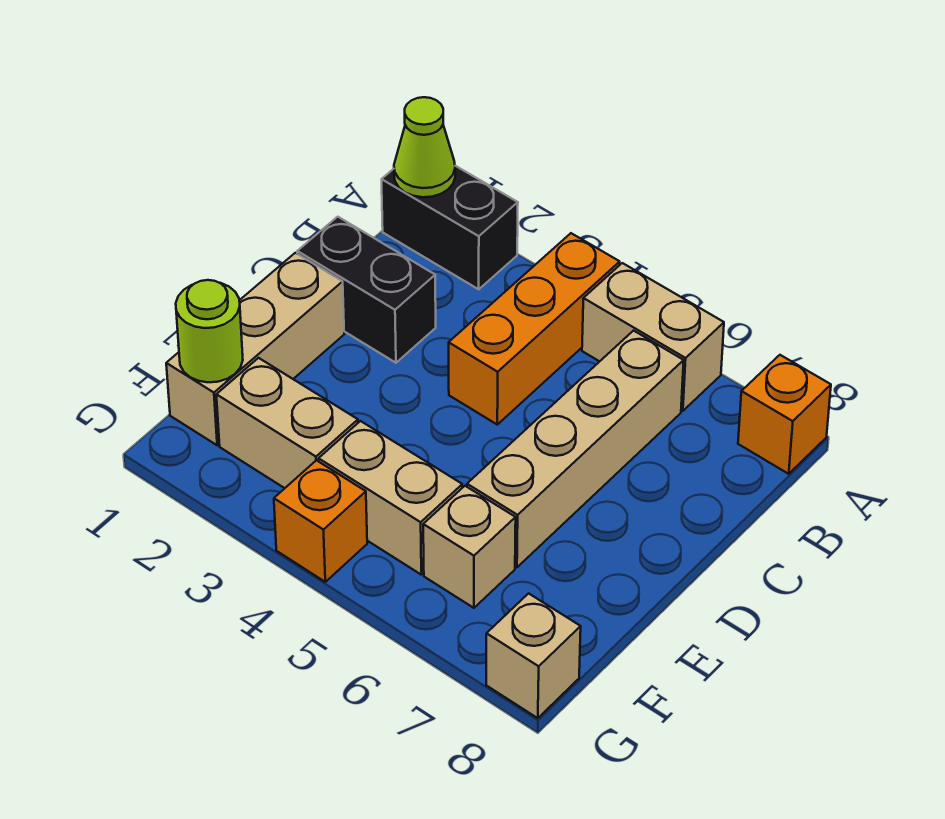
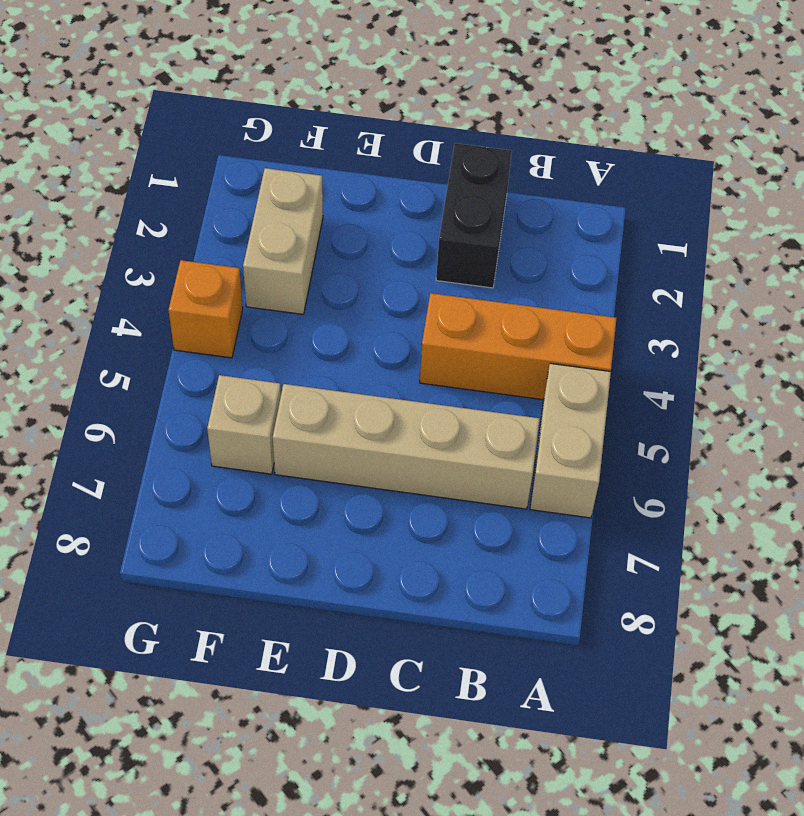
none -> black 1x2 brick [382,166,518,289]
none -> orange 1x1 brick [738,355,831,474]
none -> tan 1x3 brick [166,253,344,445]

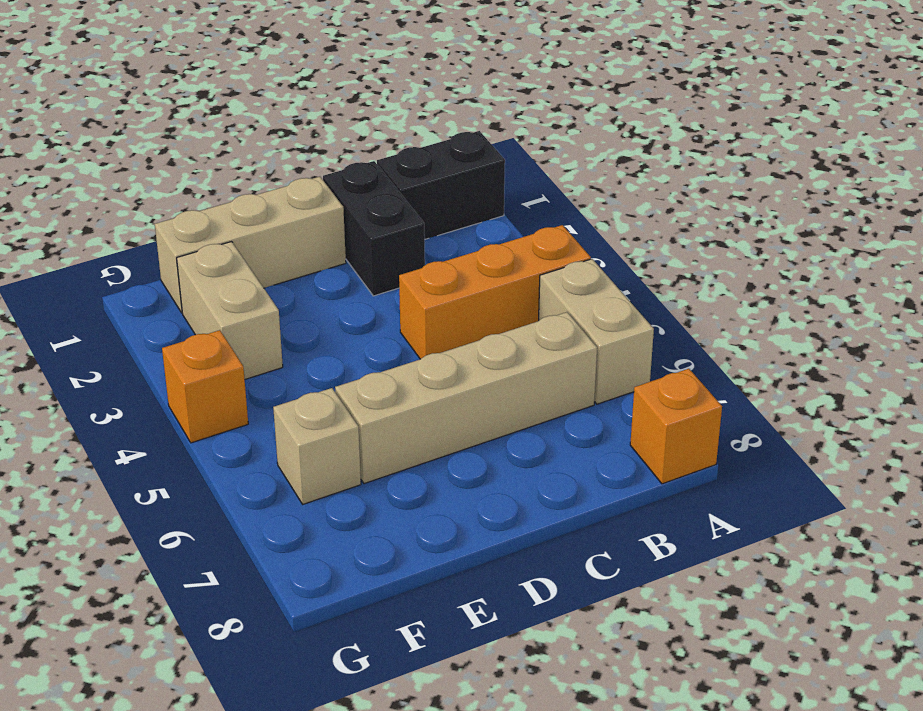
black 1x2 brick [377,131,505,239] -> black 1x2 brick turned to [382,166,518,289]
none -> tan 1x2 brick [319,421,462,574]
none -> tan 1x1 brick [486,593,581,718]
none -> lime 1x1 cone [394,97,455,197]

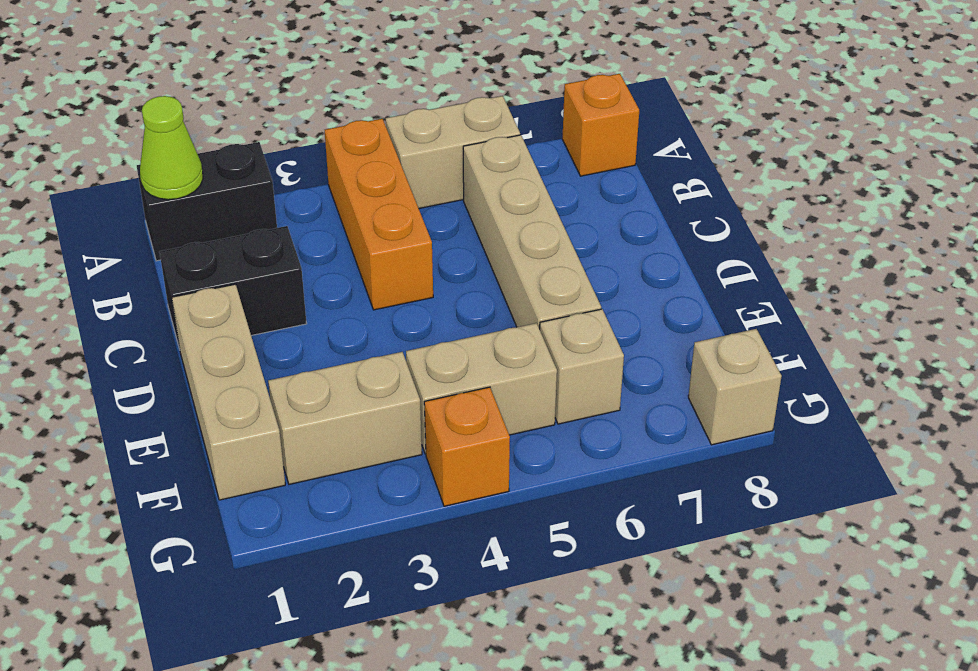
none -> lime 1x1 round brick [176,280,243,382]

